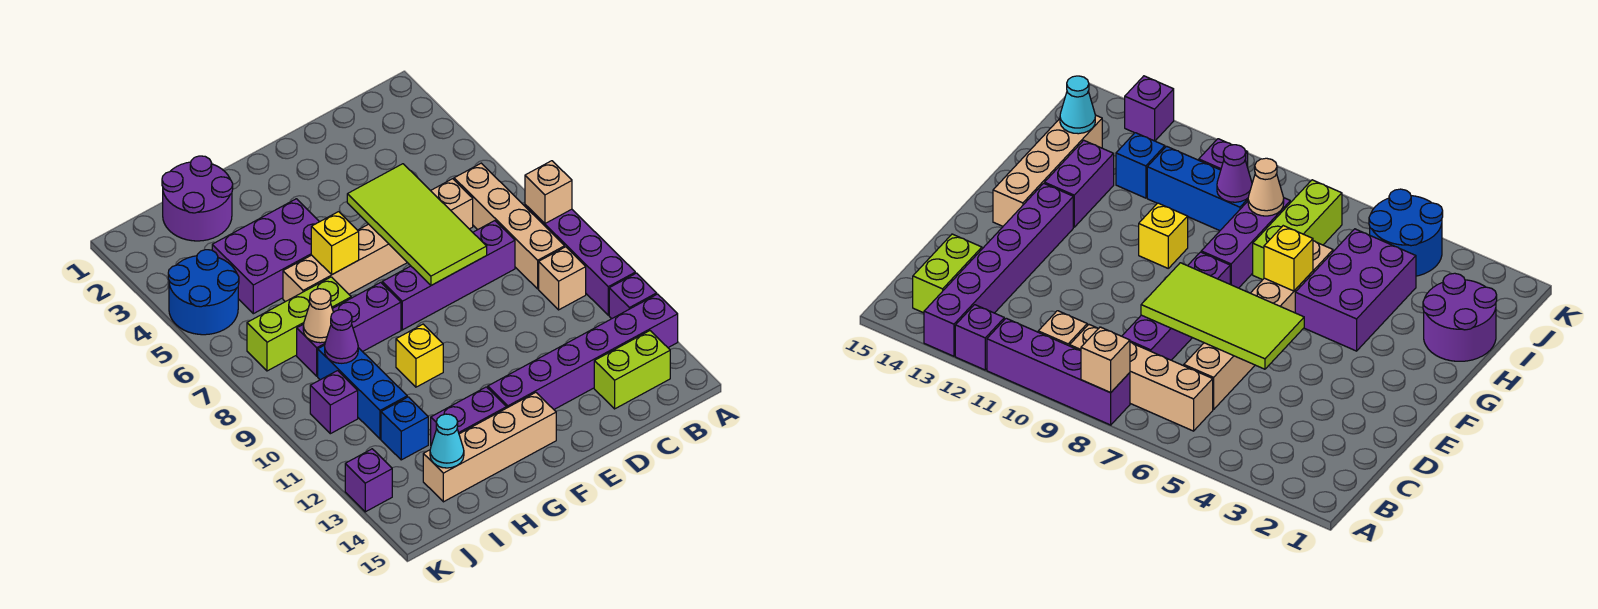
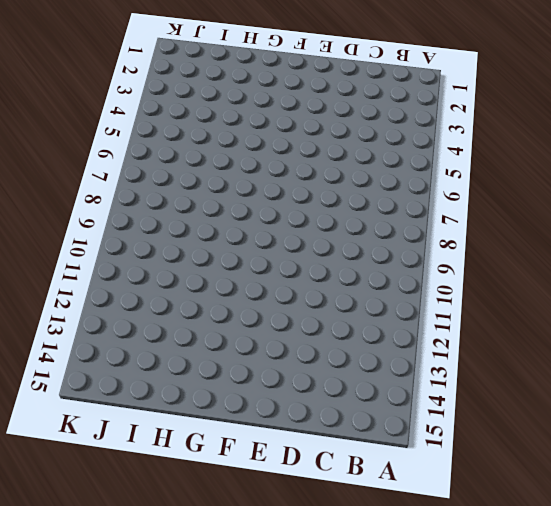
none -> purple 1x4 brick [525,205,635,315]
none -> purple 1x1 brick [609,273,657,319]
none -> purple 1x6 brick [488,294,678,409]

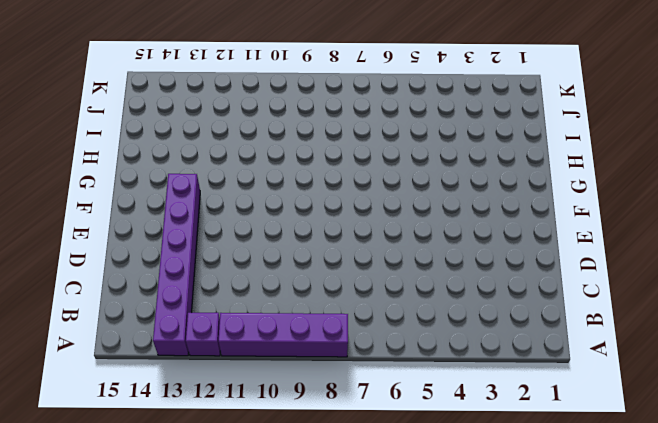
none -> tan 1x4 brick [454,163,565,289]
none -> tan 1x1 brick [539,247,586,310]
none -> lime 1x2 brick [594,331,670,409]

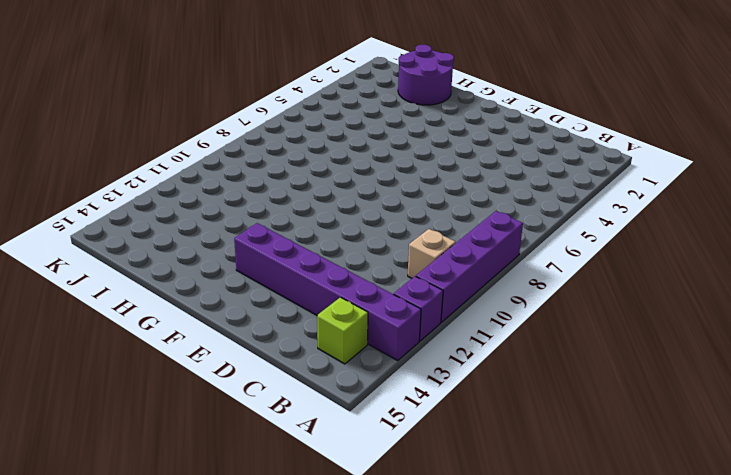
lime 1x1 brick [317,297,368,364] -> lime 1x2 brick [594,331,670,409]
none -> tan 1x4 brick [454,163,565,289]
none -> tan 1x6 brick [283,179,473,302]
none -> purple 1x4 brick [382,221,515,330]

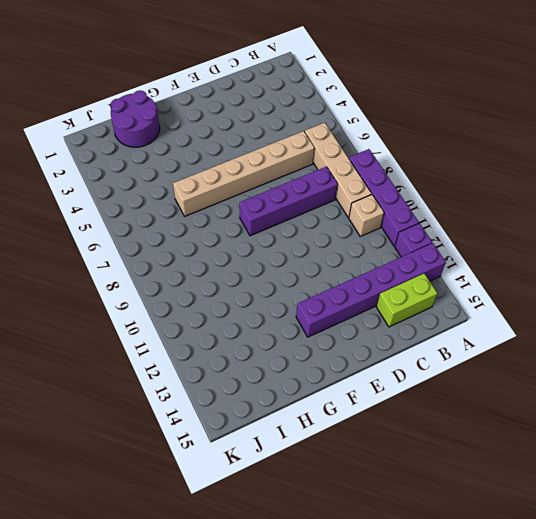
none -> tan 1x4 brick [423,393,556,502]
none -> purple 2x3 brick [212,199,319,314]
none -> purple 1x3 brick [297,282,401,376]

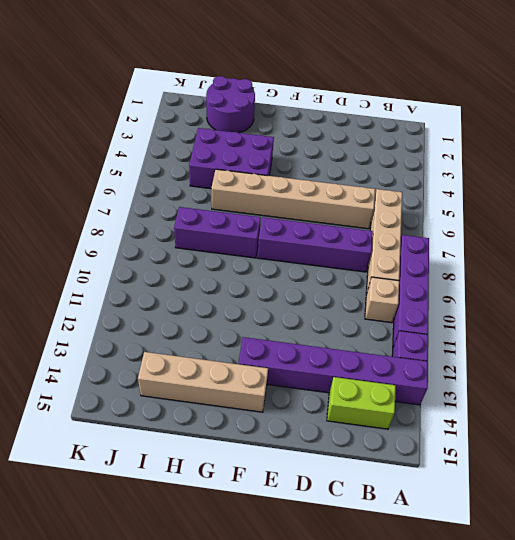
none -> yellow 1x1 brick [396,324,443,387]
none -> purple 1x2 brick [431,387,507,445]
none -> lime 1x3 brick [247,277,351,371]

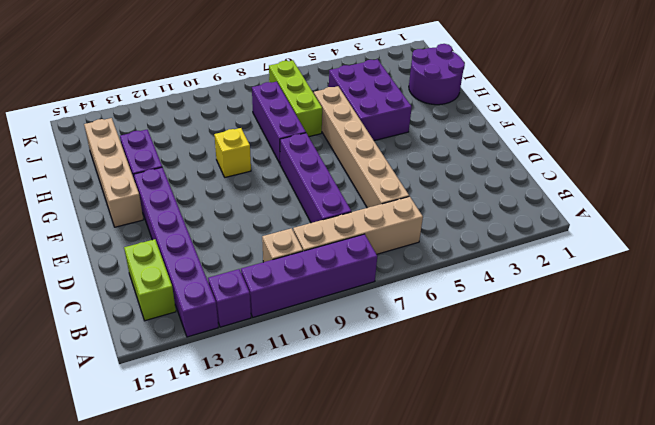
none -> blue 1x3 brick [318,345,407,439]
none -> blue 1x1 brick [381,397,428,460]
none -> blue 2x2 round brick [168,250,239,335]

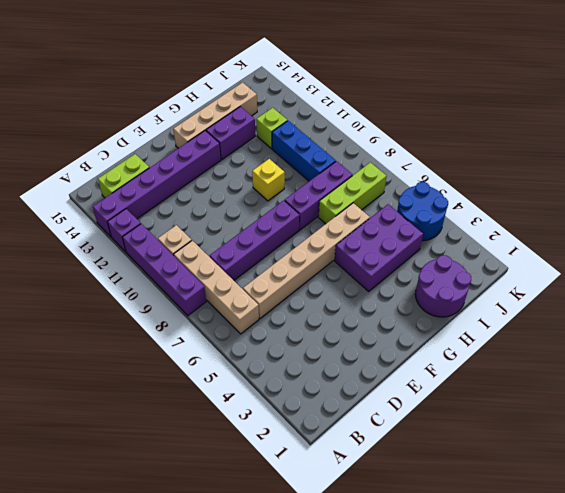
lime 1x1 brick [256,108,287,148] -> blue 1x1 brick [381,397,428,460]
none -> purple 1x1 brick [310,371,358,434]
none -> purple 1x1 brick [345,449,392,512]
none -> tan 1x1 brick [525,161,572,223]

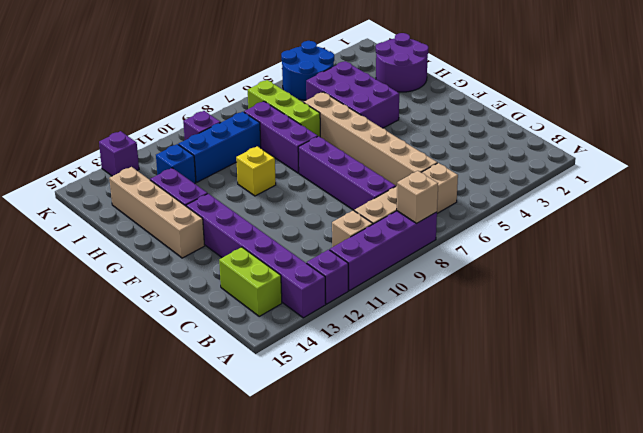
none -> lime 2x4 tile [347,164,487,285]
none -> yellow 1x1 brick [311,212,359,274]
none -> tan 1x1 cone [303,289,333,343]

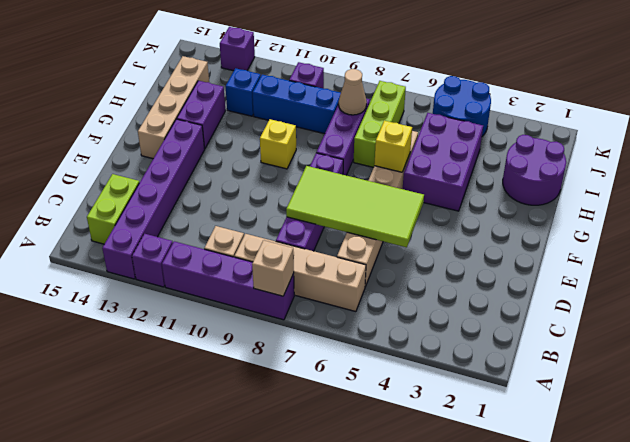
none -> purple 1x1 cone [325,310,358,363]
none -> cyan 1x1 cone [430,414,464,468]

